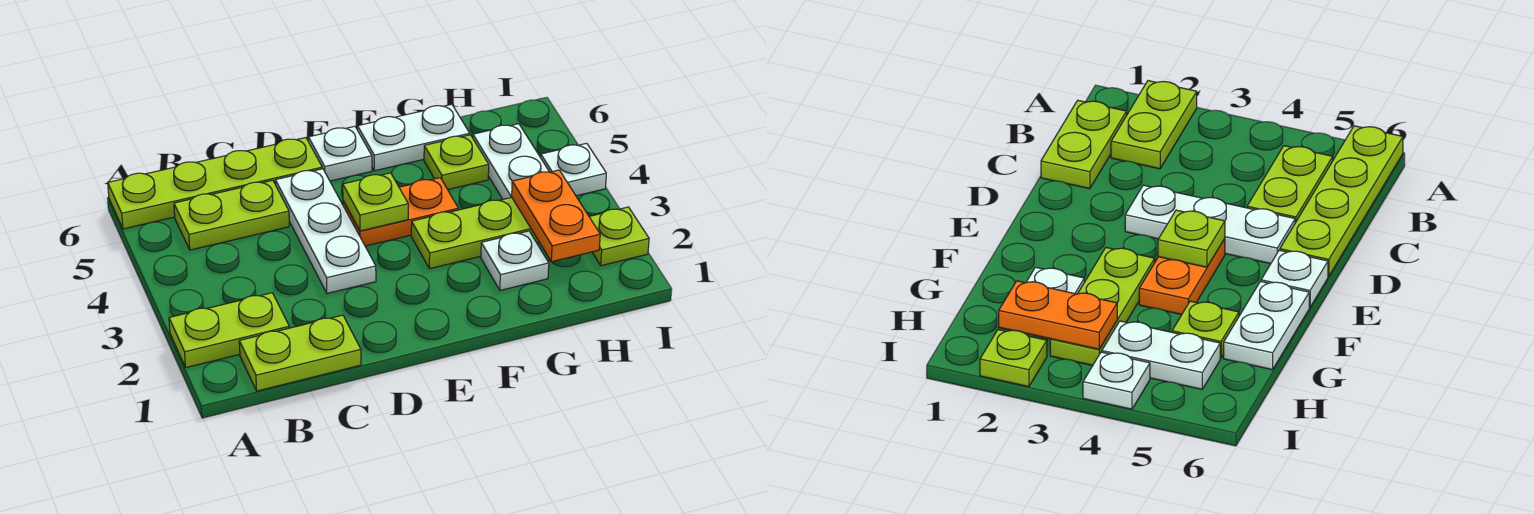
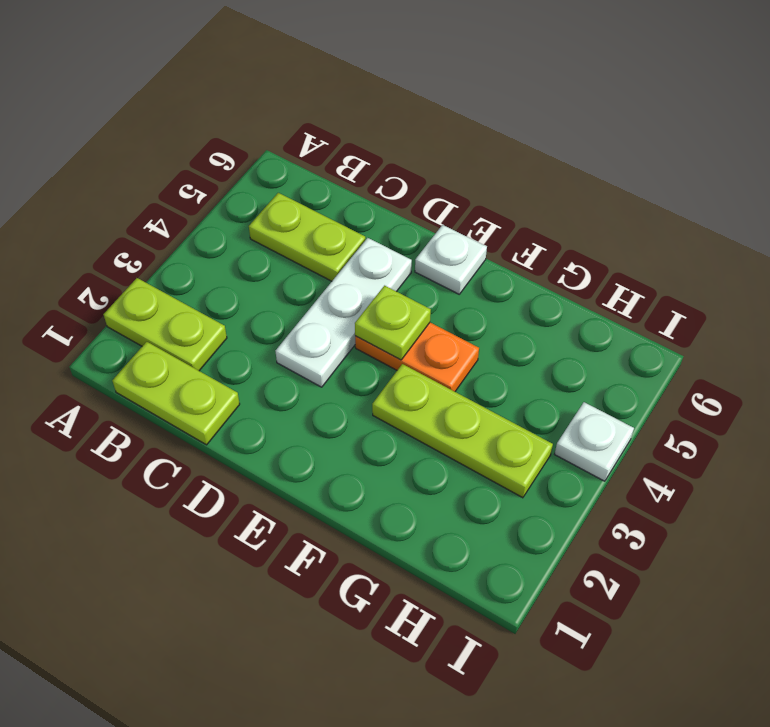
none -> lime 1x4 plate [108,138,322,229]
none -> white 1x2 plate [358,104,470,171]
none -> white 1x1 plate [481,231,549,290]

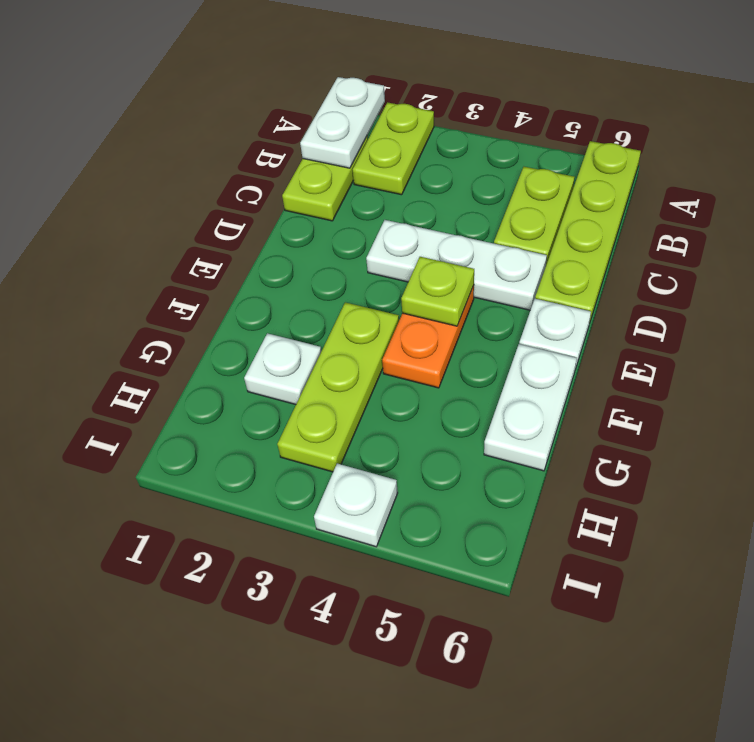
white 1x2 plate [300,77,385,168] -> white 1x2 plate turned to [473,124,549,199]
none -> lime 1x1 plate [424,135,489,190]
none -> lime 1x1 plate [589,207,649,266]
none -> orange 1x2 plate [512,170,600,262]

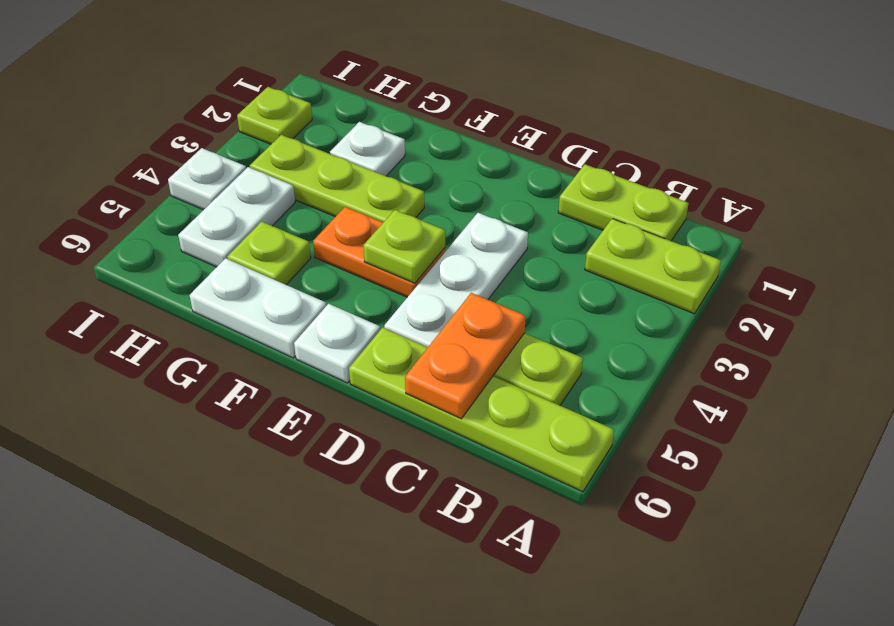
orange 1x2 plate [405,293,526,419] -> orange 1x2 plate moved to [512,170,600,262]

